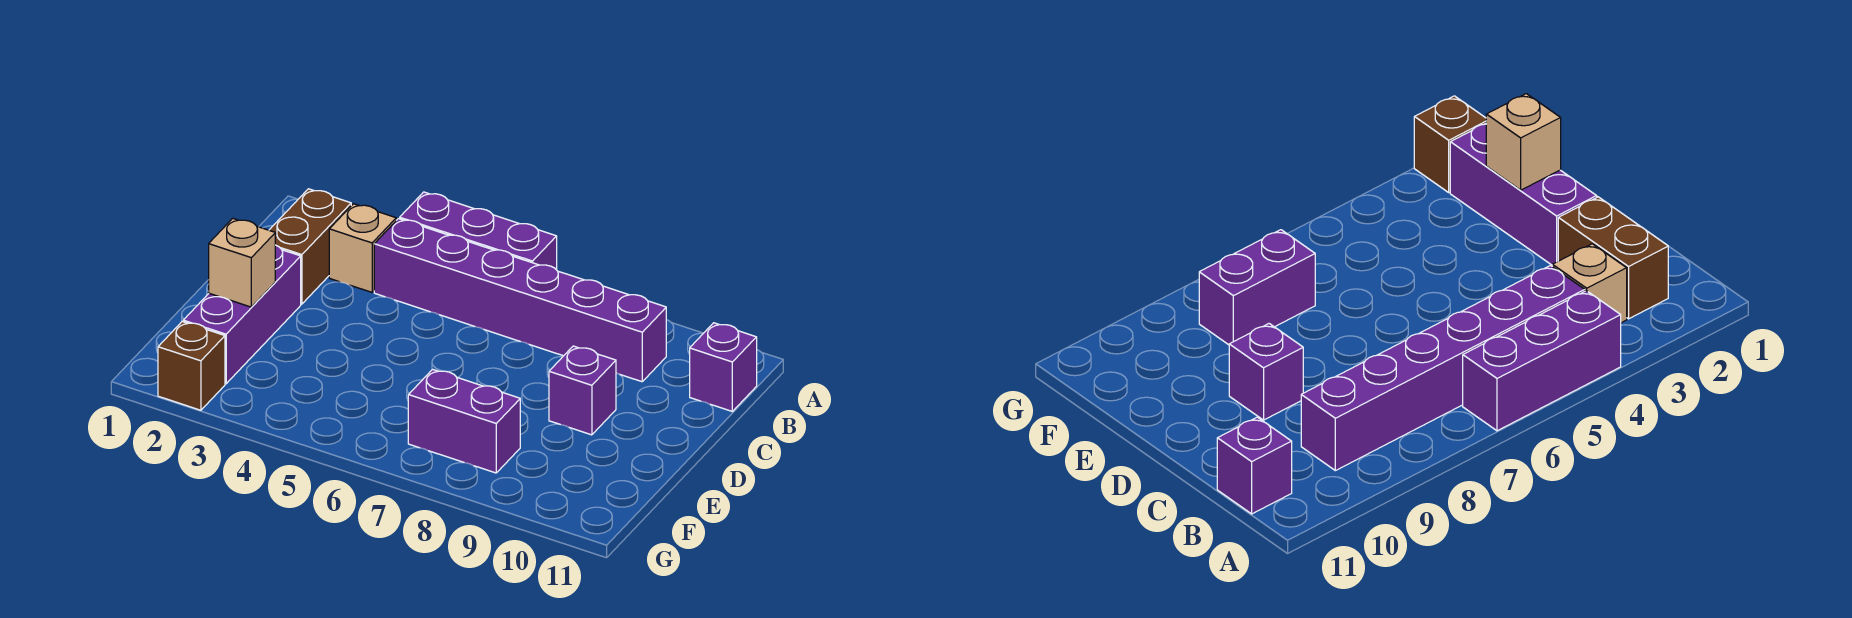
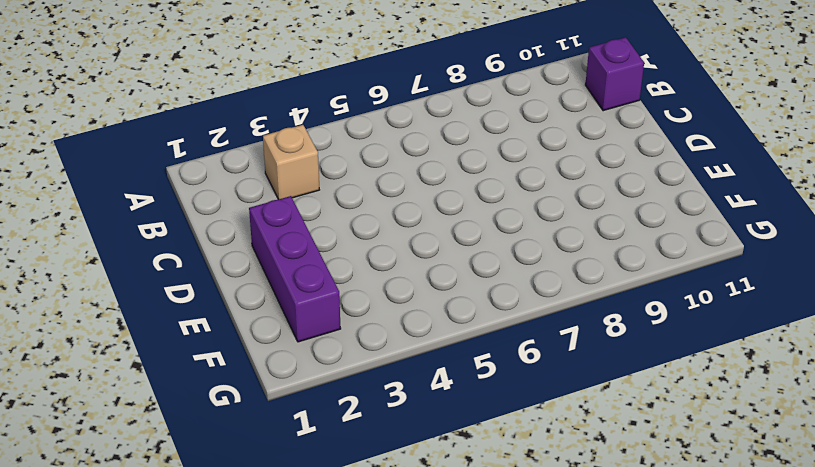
none -> purple 1x3 brick [400,192,557,270]
none -> brown 1x2 brick [269,189,351,304]

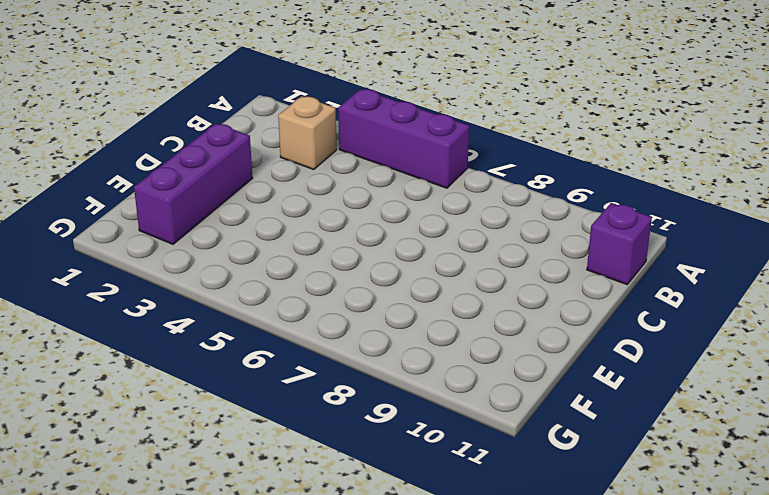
none -> brown 1x2 brick [269,189,351,304]
none -> purple 1x6 brick [374,219,666,382]

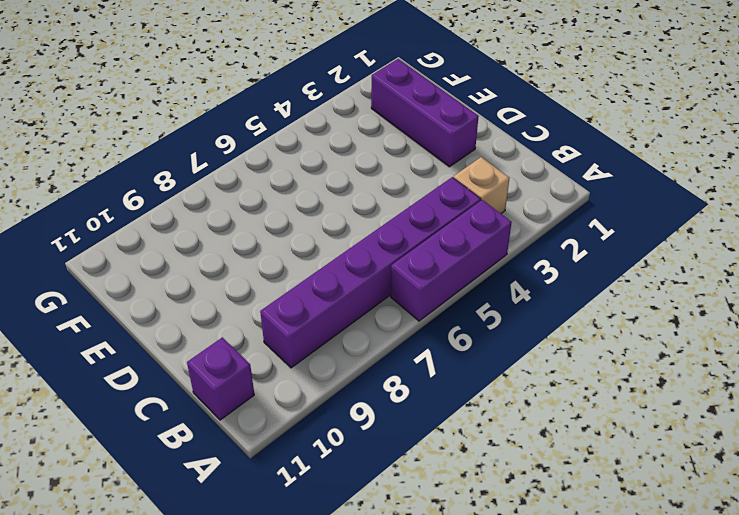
none -> brown 1x2 brick [269,189,351,304]
none -> purple 1x1 brick [549,346,616,435]

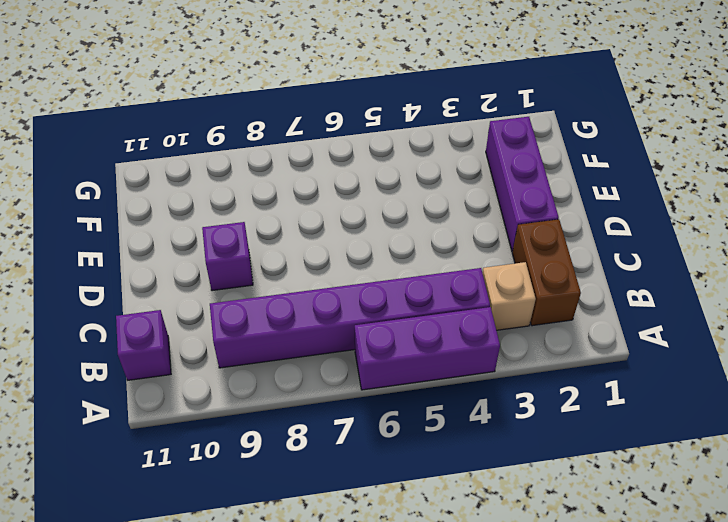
none -> purple 1x2 brick [408,369,520,473]
none -> brown 1x1 brick [158,322,225,410]

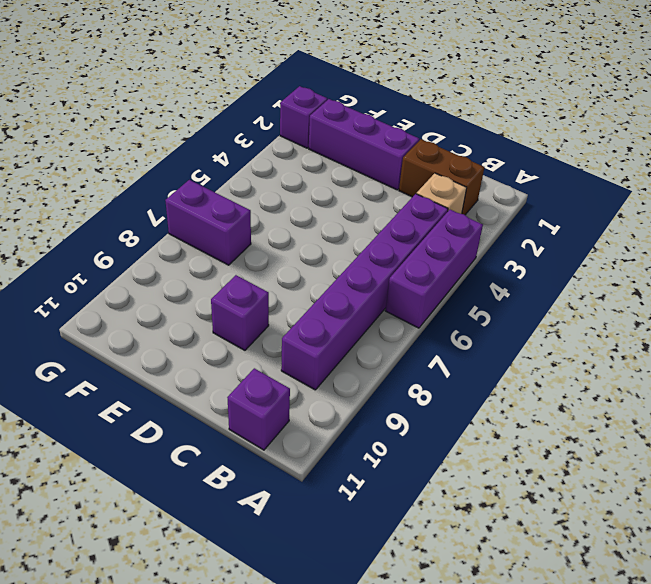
purple 1x2 brick [165,180,251,265] -> purple 1x2 brick turned to [408,369,520,473]
purple 1x1 brick [280,86,327,148] -> brown 1x1 brick [158,322,225,410]
none -> tan 1x1 brick [209,218,275,307]

